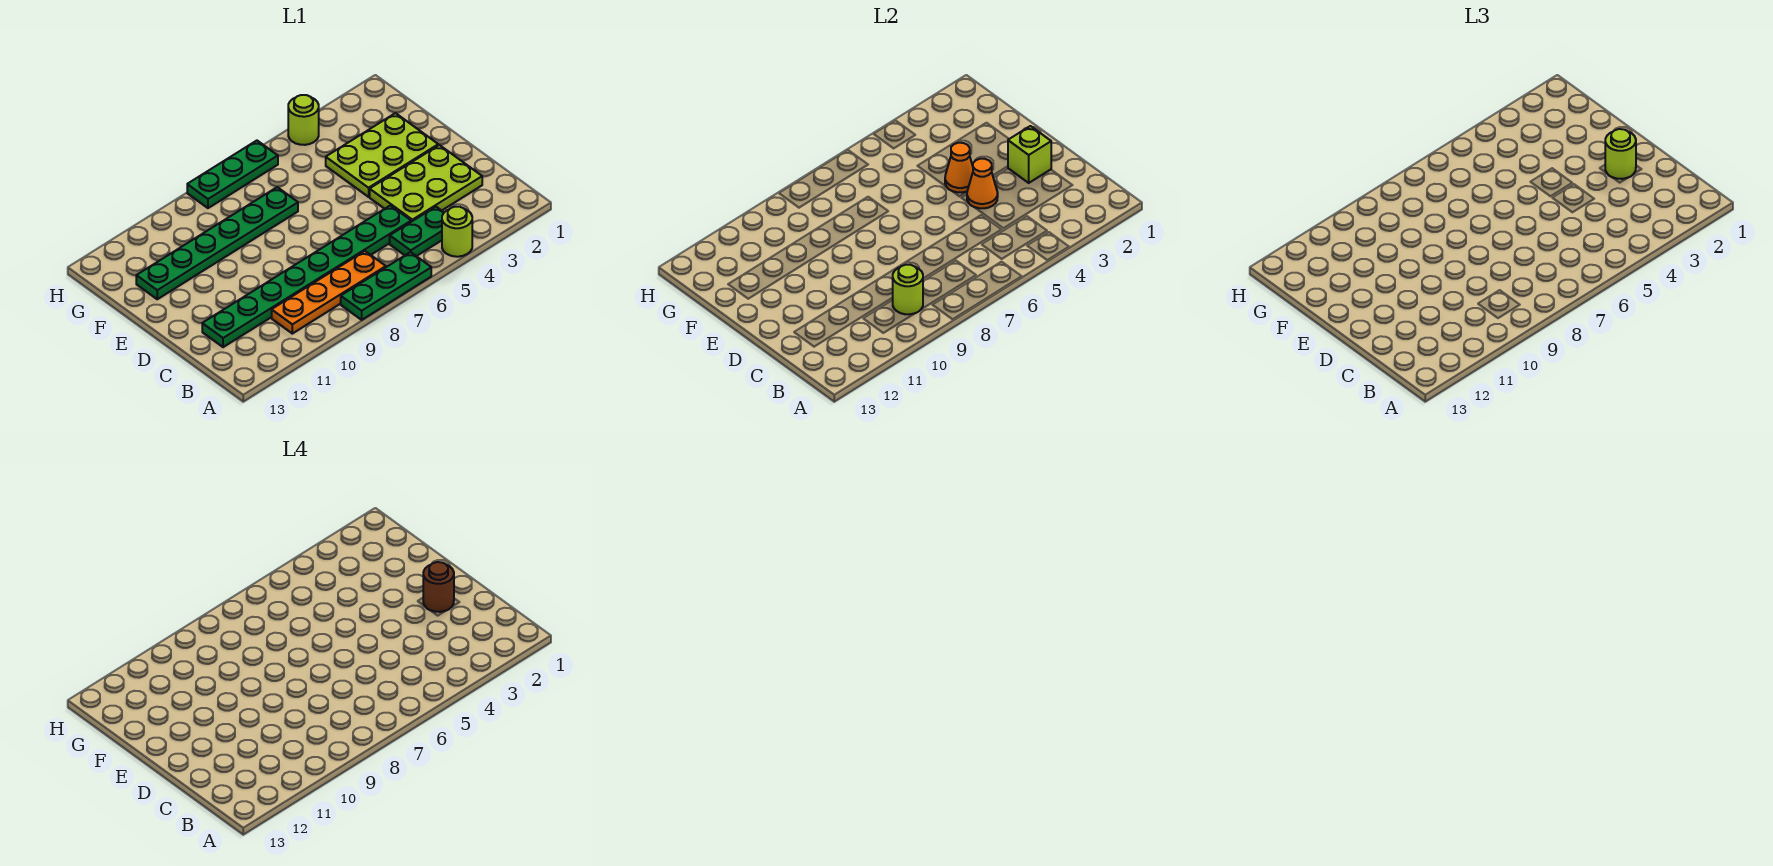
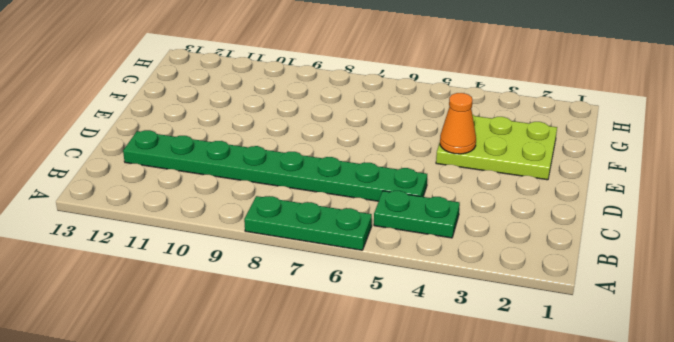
none -> lime 1x1 round brick [442,207,472,257]
none -> orange 1x4 plate [272,251,386,334]
none -> lime 2x3 plate [370,145,482,222]

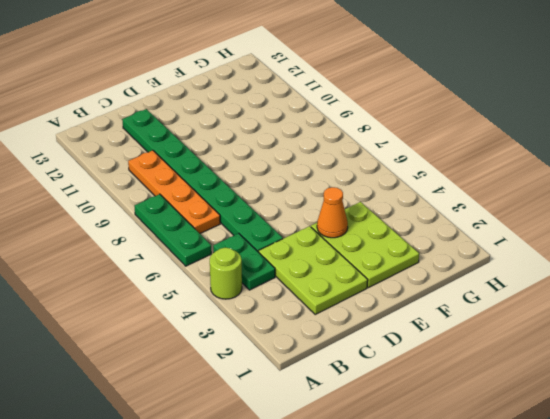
none -> green 1x6 plate [136,187,298,299]
none -> lime 1x1 round brick [288,95,319,145]
none -> green 1x3 plate [187,141,278,208]

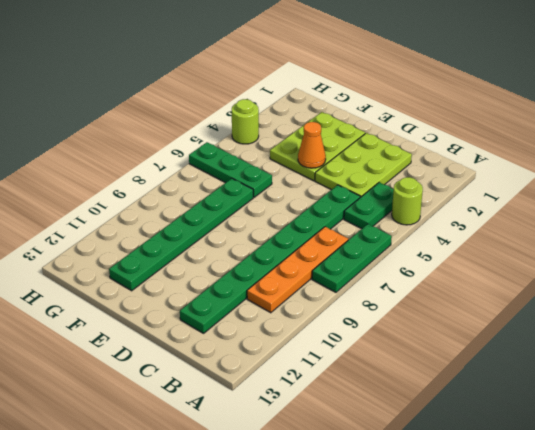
green 1x3 plate [189,142,272,197] -> green 1x3 plate turned to [187,141,278,208]
none -> lime 1x1 round brick [893,265,923,314]
none -> lime 1x1 brick [1008,126,1051,183]
none -> orange 1x1 cone [967,159,998,208]

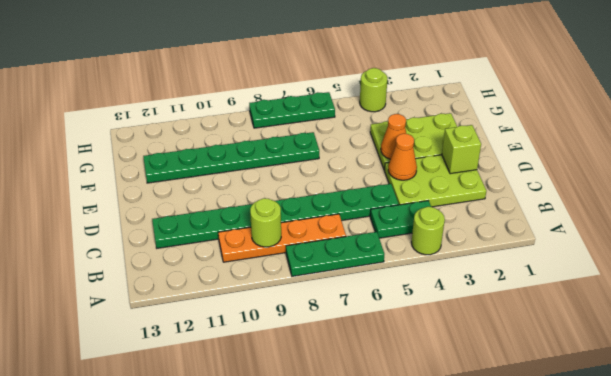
none -> lime 1x1 round brick [1605,129,1636,179]
none -> brown 1x1 round brick [423,562,454,612]

